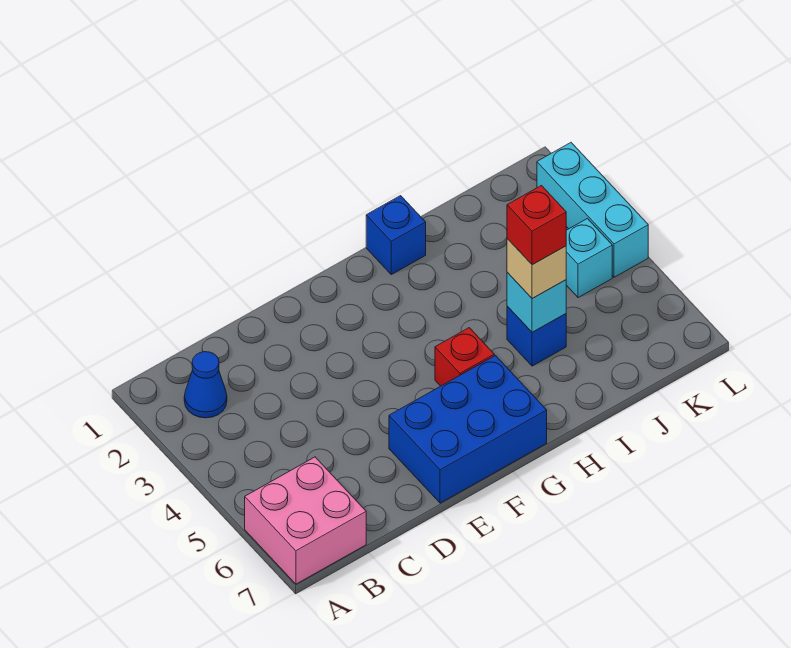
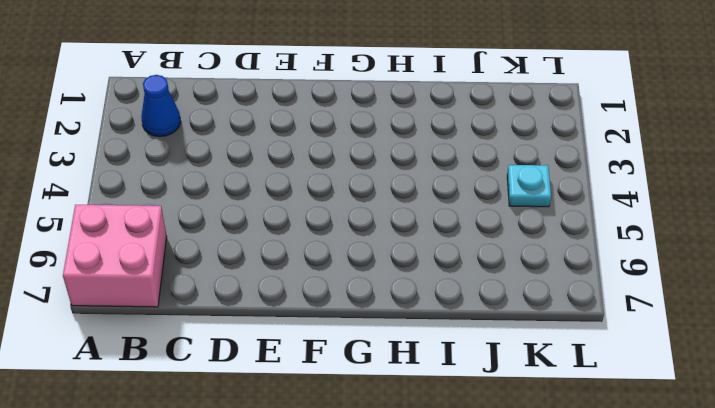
cyan 1x1 plate [507,165,551,207] -> cyan 1x1 brick [566,219,612,298]
none -> blue 2x3 brick [389,356,547,503]
none -> red 1x1 brick [435,328,494,386]

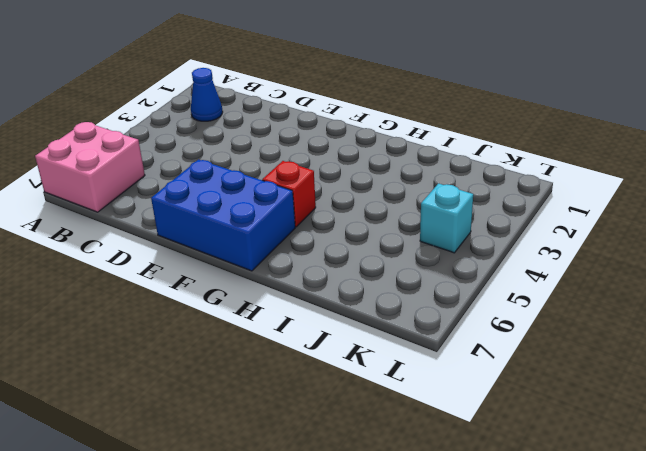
none -> blue 1x1 brick [366,196,426,275]
none -> blue 1x1 brick [507,307,566,366]

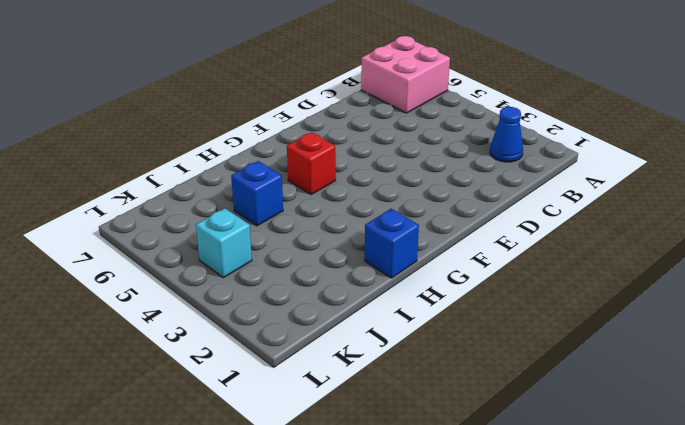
none -> blue 2x3 brick [389,356,547,503]
none -> cyan 1x3 brick [537,143,648,277]

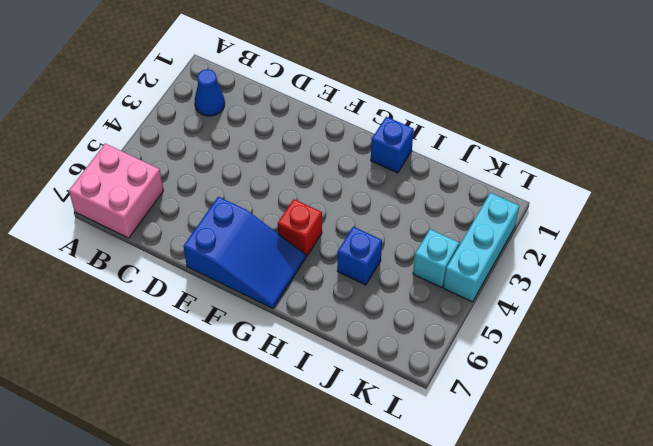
blue 2x3 slope [183,197,306,309] -> blue 2x3 brick [389,356,547,503]
none -> cyan 1x1 brick [507,273,566,332]
none -> tan 1x1 brick [507,239,566,299]

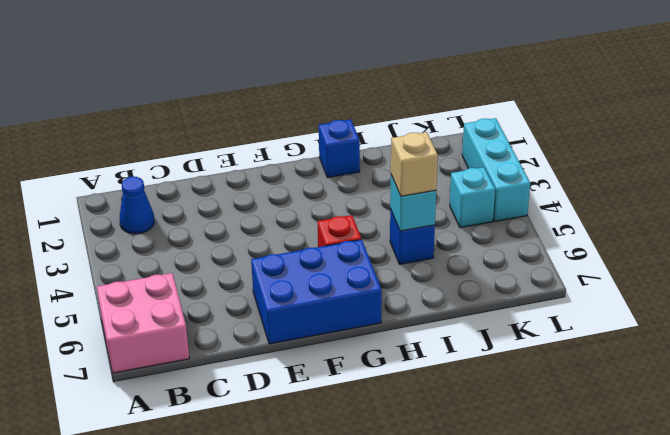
none -> red 1x1 brick [507,186,566,265]

